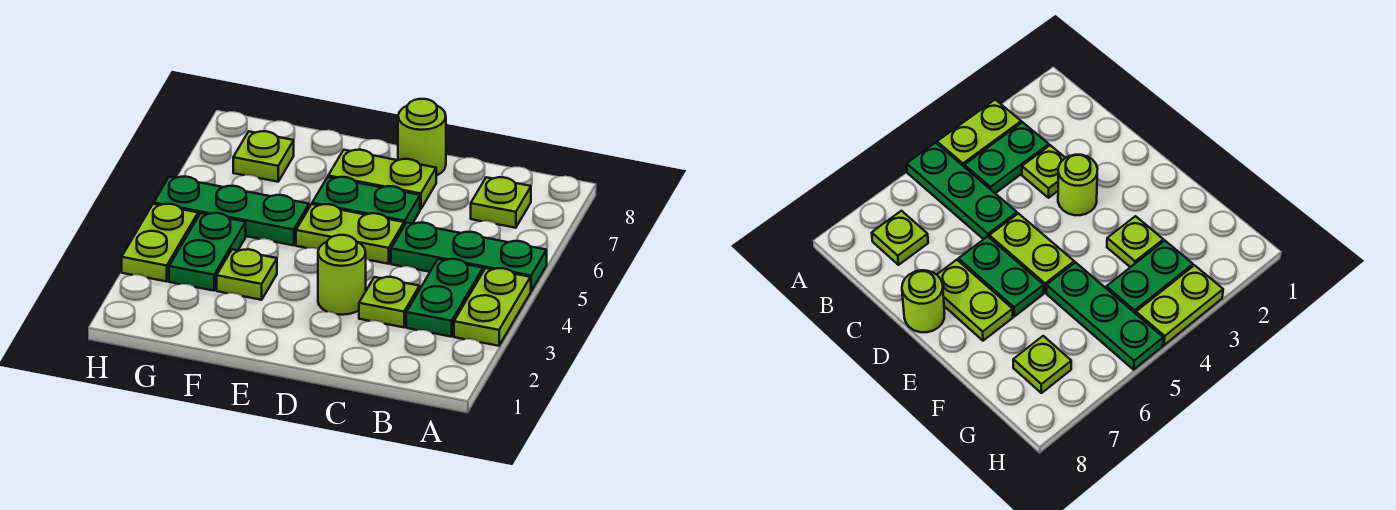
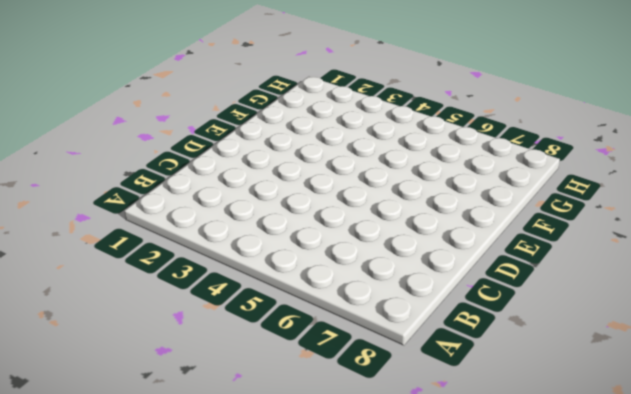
none -> lime 1x2 plate [454,268,531,346]
none -> green 1x3 plate [391,223,547,291]
none -> green 1x2 plate [406,259,483,337]

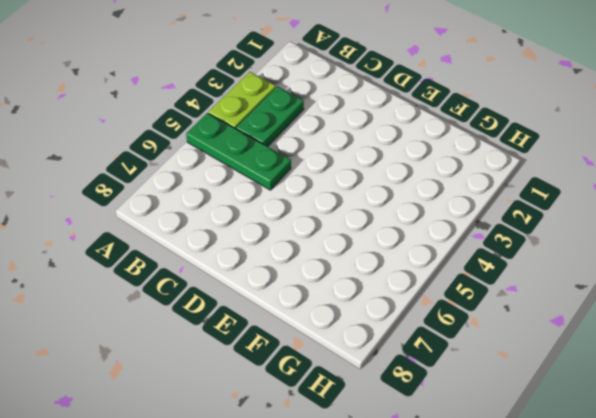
none -> lime 1x1 plate [471,177,531,228]
none -> lime 1x1 plate [359,277,419,327]
none -> lime 1x1 round brick [318,235,366,315]

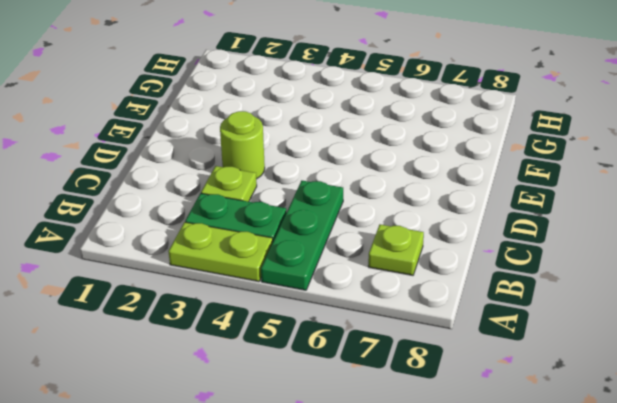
none -> lime 1x2 plate [296,204,404,264]
none -> green 1x2 plate [312,177,420,226]
none -> lime 1x2 plate [328,150,436,209]

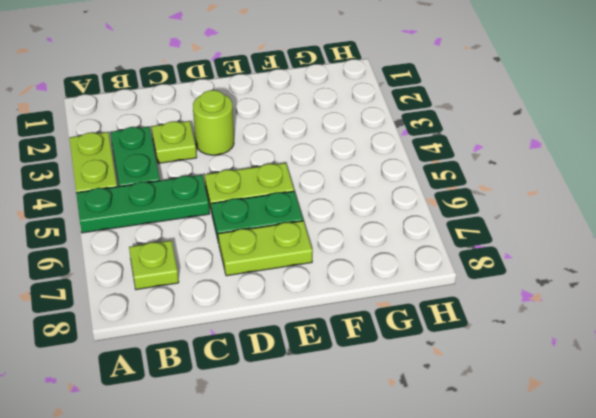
none -> lime 1x1 round brick [398,99,446,176]
none -> lime 1x1 plate [217,249,277,300]
none -> green 1x3 plate [154,177,309,245]

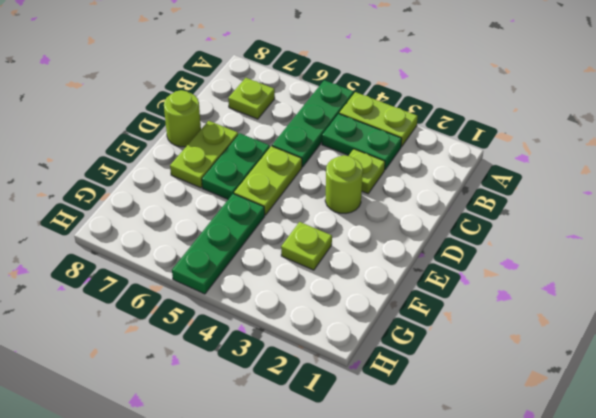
none -> green 1x2 plate [169,213,246,291]
none -> lime 1x1 plate [233,131,294,182]
none -> lime 1x2 plate [122,204,198,281]

